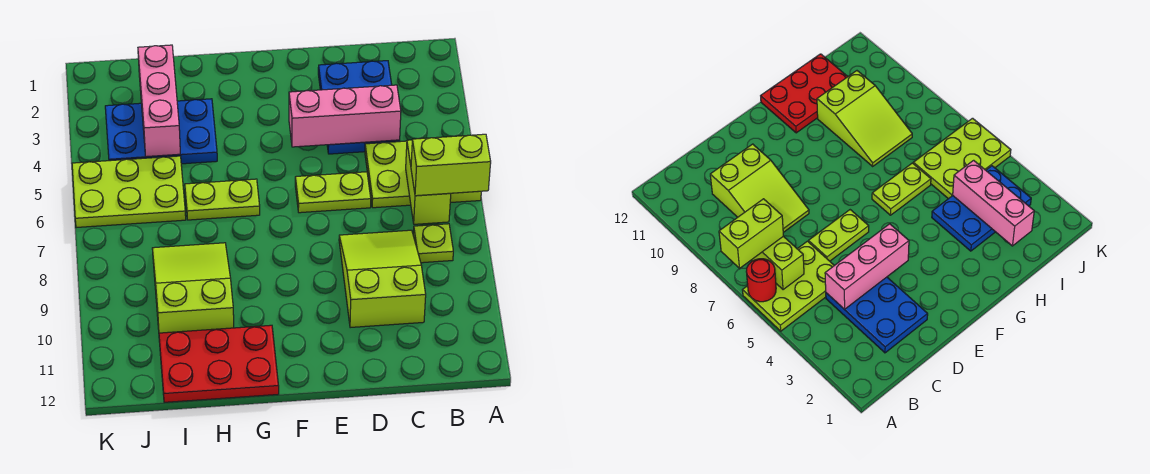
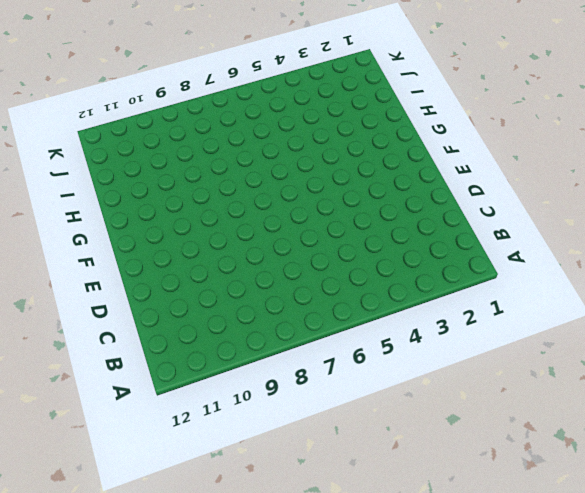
none -> lime 2x3 plate [365,141,481,208]
none -> lime 1x1 plate [413,224,453,263]
none -> blue 2x3 plate [318,61,400,154]

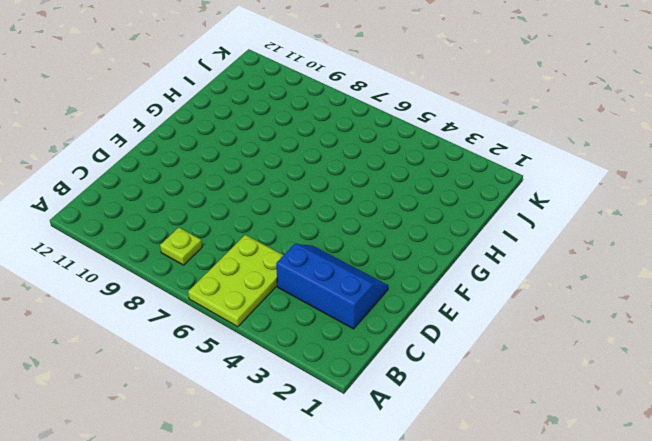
blue 2x3 slope [276,244,388,329] -> blue 2x3 plate [318,61,400,154]
none -> lime 2x3 slope [339,230,426,328]
none -> lime 1x2 plate [295,172,371,213]
none -> lime 1x2 plate [185,179,260,220]

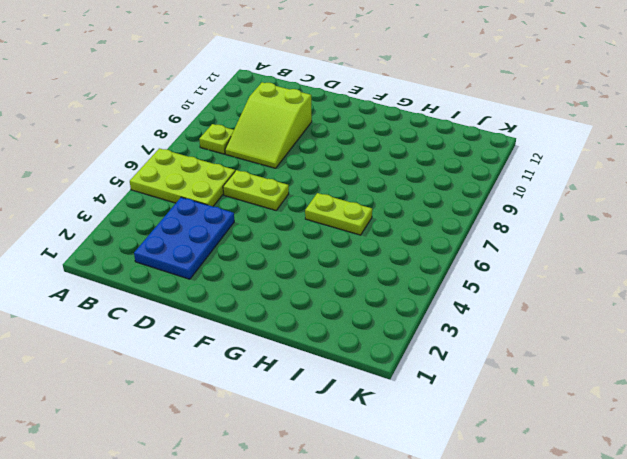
none -> red 2x3 plate [159,325,279,402]
none -> blue 2x3 plate [105,99,217,164]
none -> lime 2x3 slope [152,243,234,333]

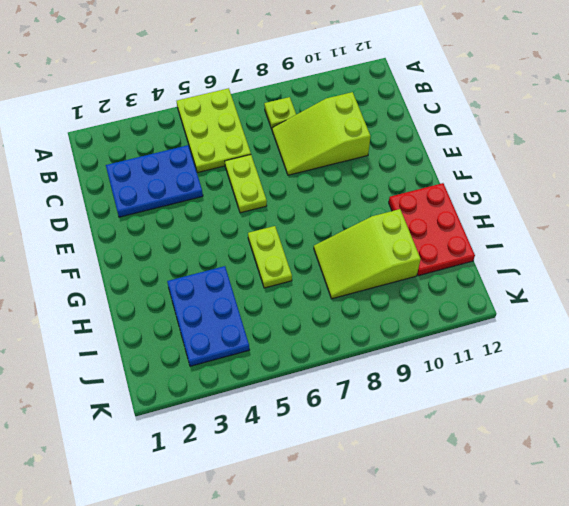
none -> lime 2x3 plate [72,156,186,228]
none -> red 1x1 round brick [746,259,776,302]
none -> lime 1x2 brick [406,140,451,224]

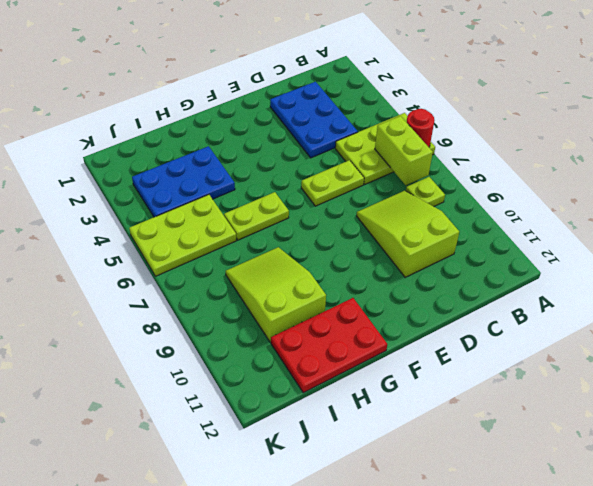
none -> pink 1x3 brick [289,85,401,147]
none -> pink 1x3 brick [138,45,180,157]
none -> lime 1x2 brick [411,134,491,196]

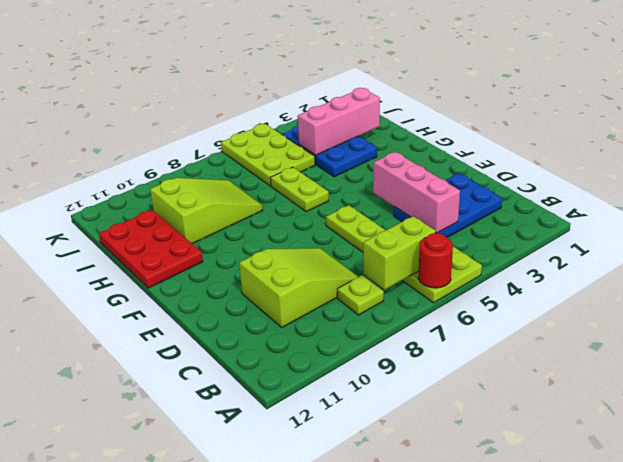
none -> lime 1x2 brick [411,134,491,196]

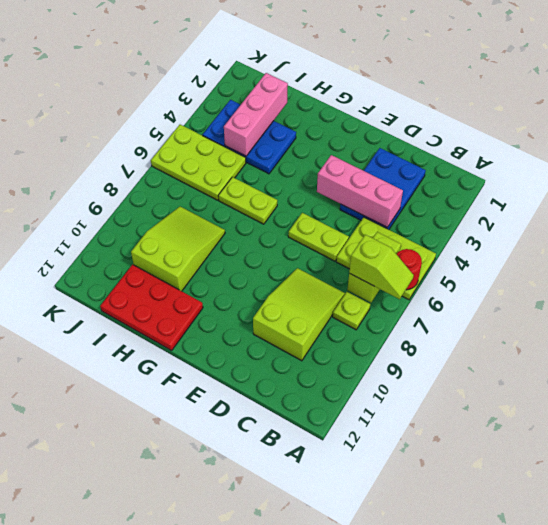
lime 1x2 slope [349,235,414,299] -> lime 1x2 brick [411,134,491,196]

